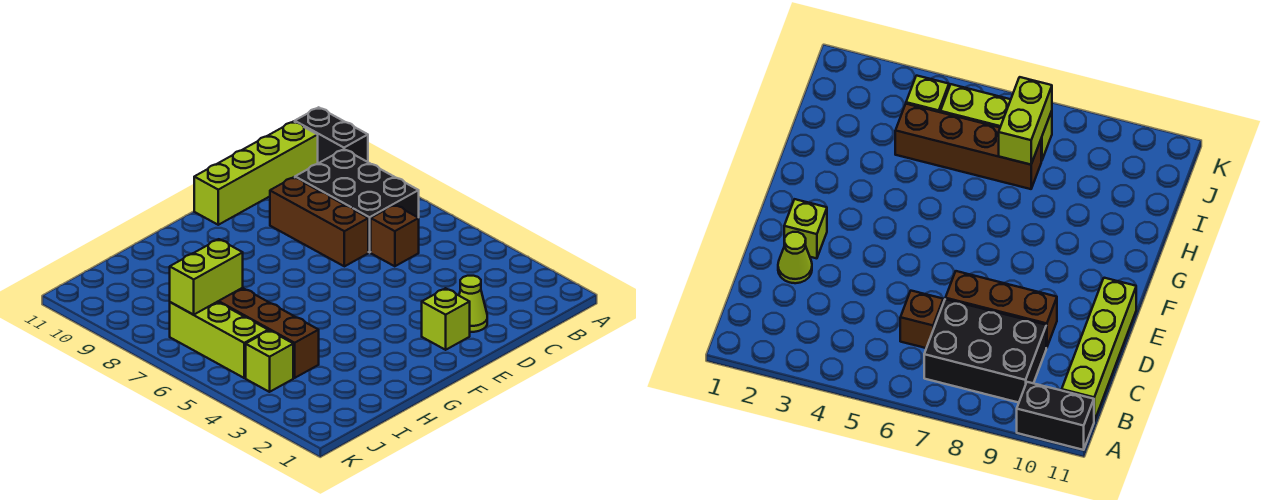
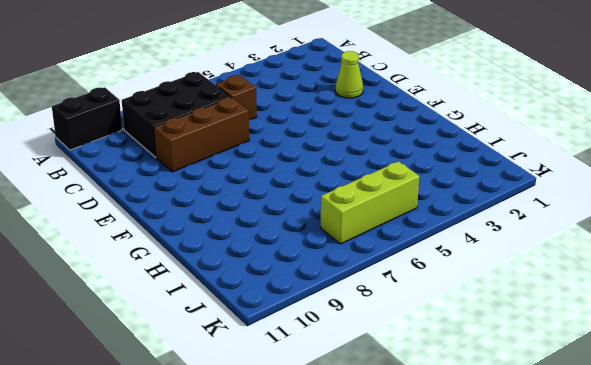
none -> lime 1x4 brick [194,121,318,225]
none -> lime 1x1 brick [422,288,470,350]

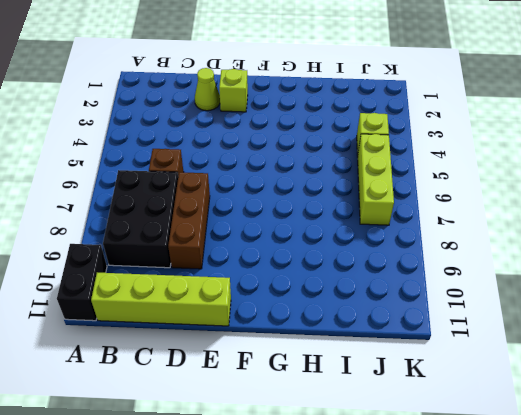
none -> brown 1x4 brick [218,288,319,378]
none -> lime 1x2 brick [170,239,243,315]

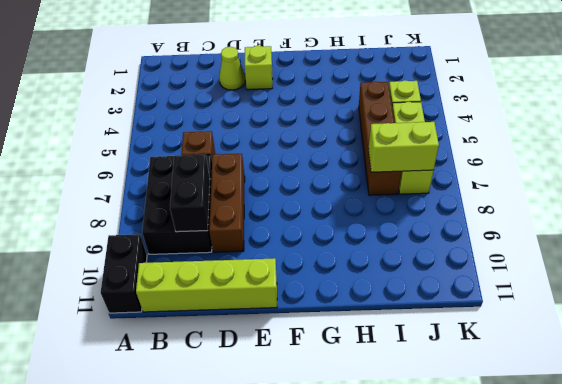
black 1x2 brick [170,155,210,232] -> none

